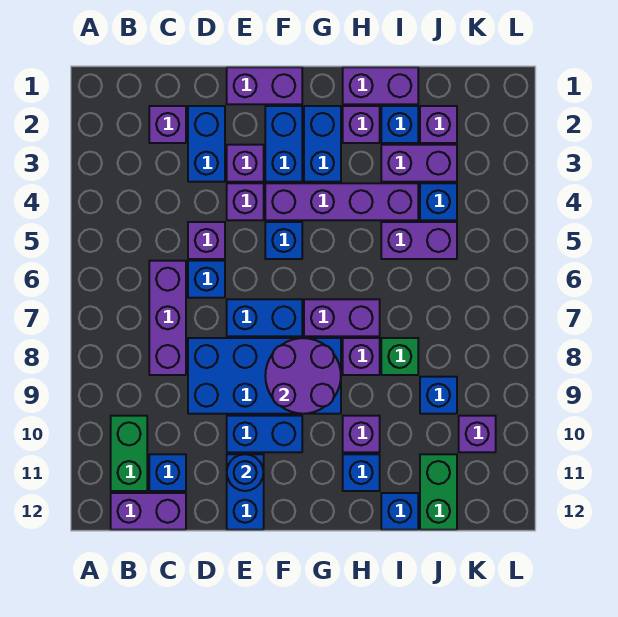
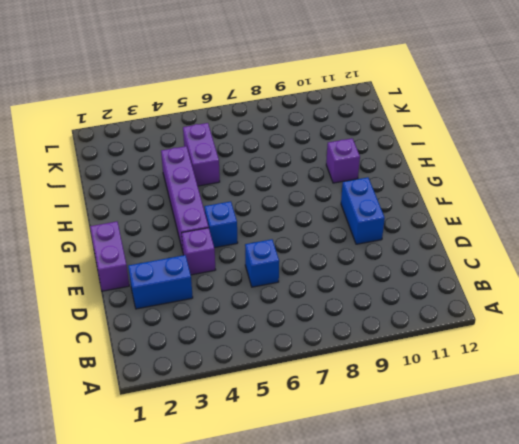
none -> green 1x2 brick [111,416,147,491]
none -> purple 1x2 brick [111,493,186,530]
none -> purple 1x1 brick [149,106,186,143]
none -> purple 1x3 brick [149,261,186,375]

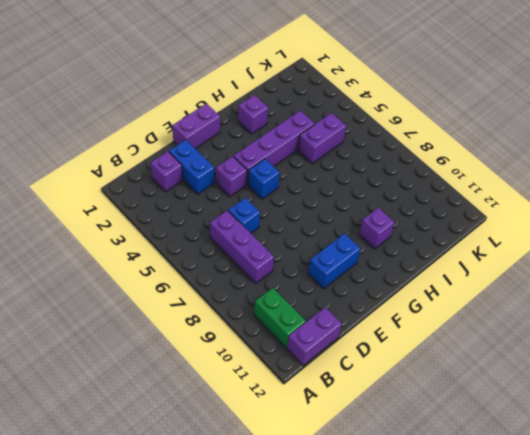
none -> blue 1x1 brick [149,454,186,491]
none -> purple 1x1 brick [188,222,225,259]
none -> blue 2x4 brick [188,338,341,414]
none -> purple 1x1 brick [227,145,264,182]

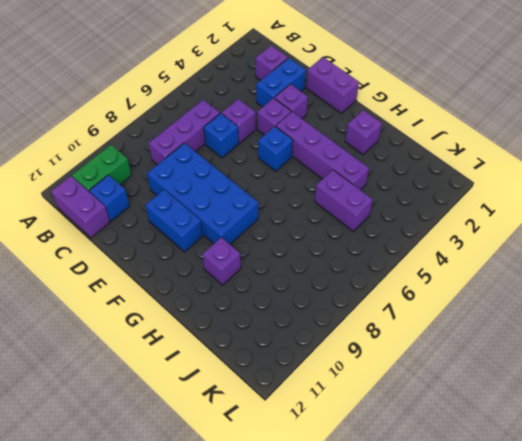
none -> blue 1x2 brick [227,299,302,336]
none -> blue 1x2 brick [227,454,264,530]
none -> blue 1x2 brick [265,106,302,182]
none -> blue 1x2 brick [304,106,341,182]

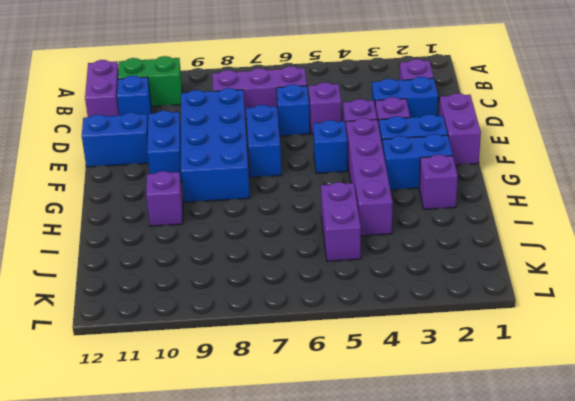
none -> purple 1x2 brick [304,299,380,336]
none -> purple 1x2 brick [343,67,418,104]
none -> purple 1x1 brick [343,338,380,375]
none -> blue 1x1 brick [343,454,380,491]

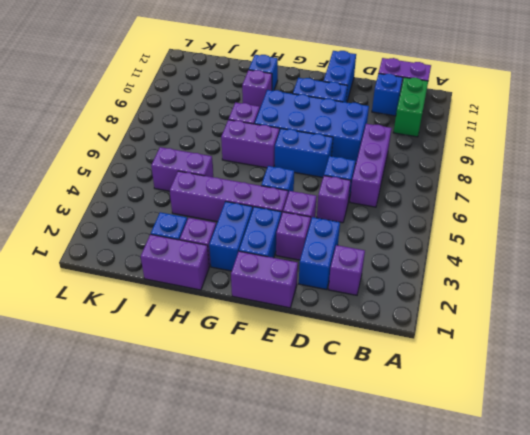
none -> purple 1x2 brick [381,145,457,182]
none -> green 1x1 brick [381,338,418,375]
none -> blue 1x1 brick [381,493,418,530]
none -> purple 1x1 brick [420,106,457,143]

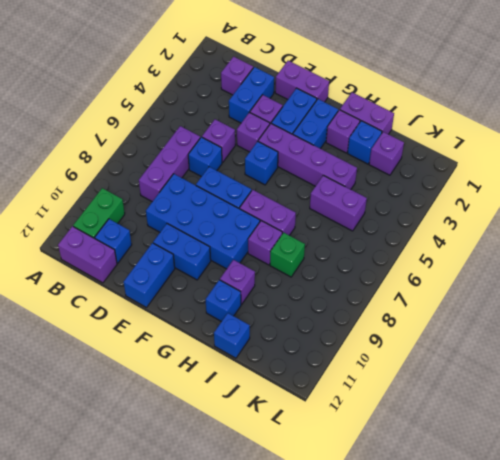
none -> purple 1x2 brick [381,145,457,182]
none -> blue 1x1 brick [420,183,457,220]
none -> blue 1x1 brick [420,377,457,414]
none -> green 1x2 brick [420,454,457,530]

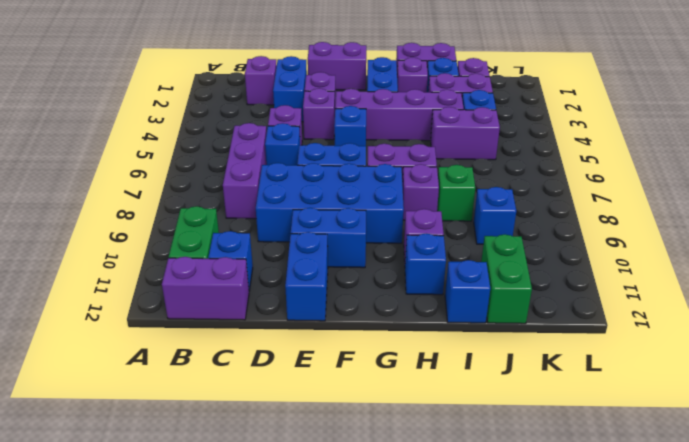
none -> blue 1x2 brick [265,106,302,182]
none -> purple 1x1 brick [459,416,496,452]
none -> blue 1x1 round brick [227,454,264,491]
none -> purple 2x2 round brick [265,338,341,414]

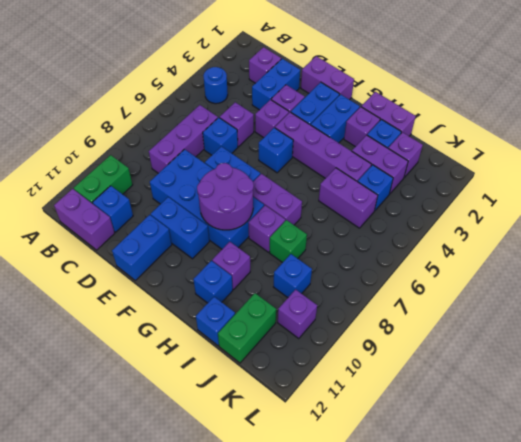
blue 1x1 round brick [203,67,228,104] -> blue 1x1 round brick moved to [227,454,264,491]

